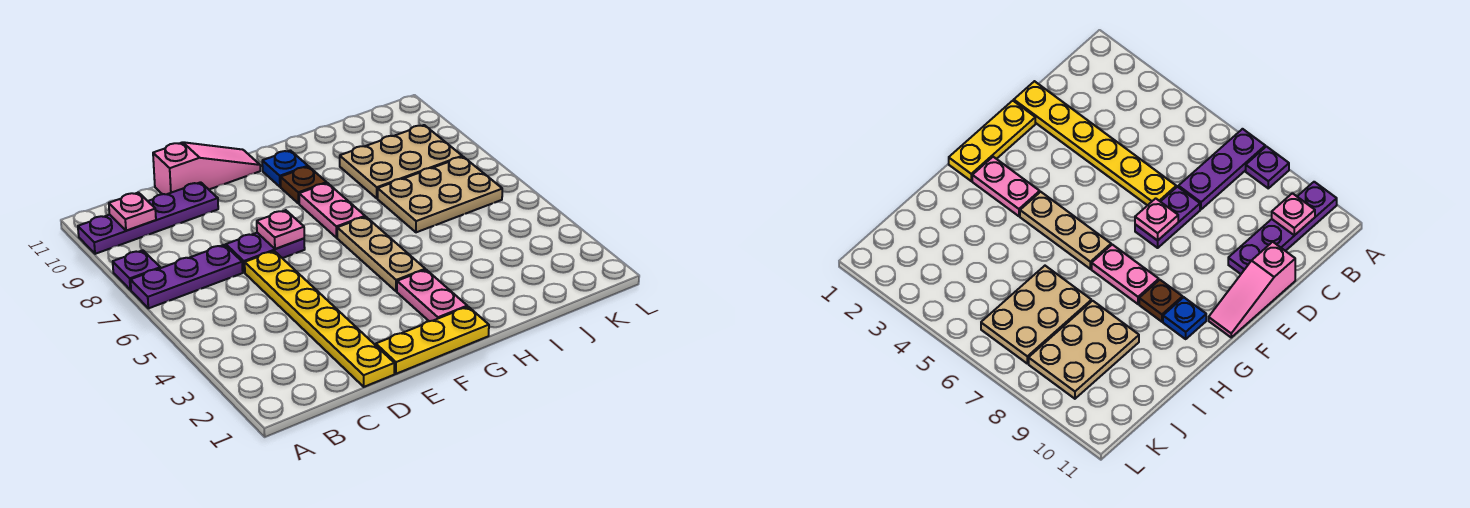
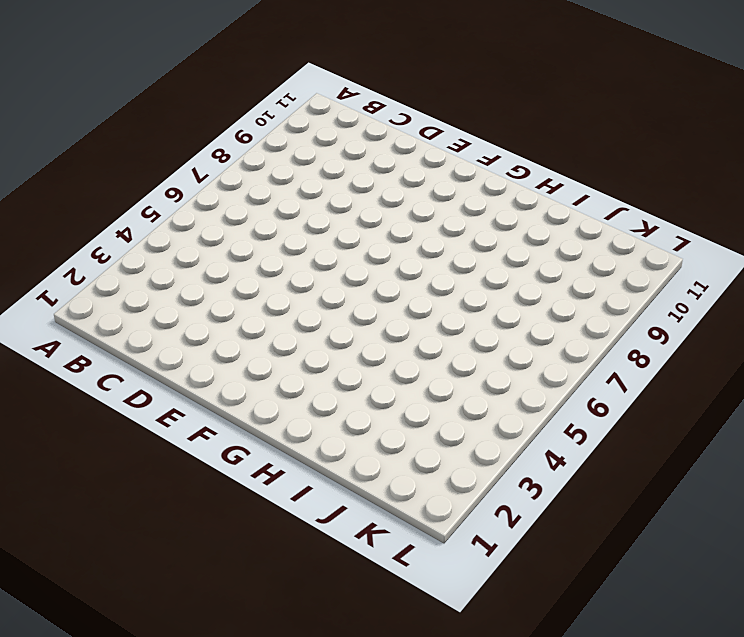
none -> purple 1x3 plate [131,245,243,308]
none -> purple 1x1 plate [113,250,160,290]
none -> purple 1x4 plate [78,182,218,254]

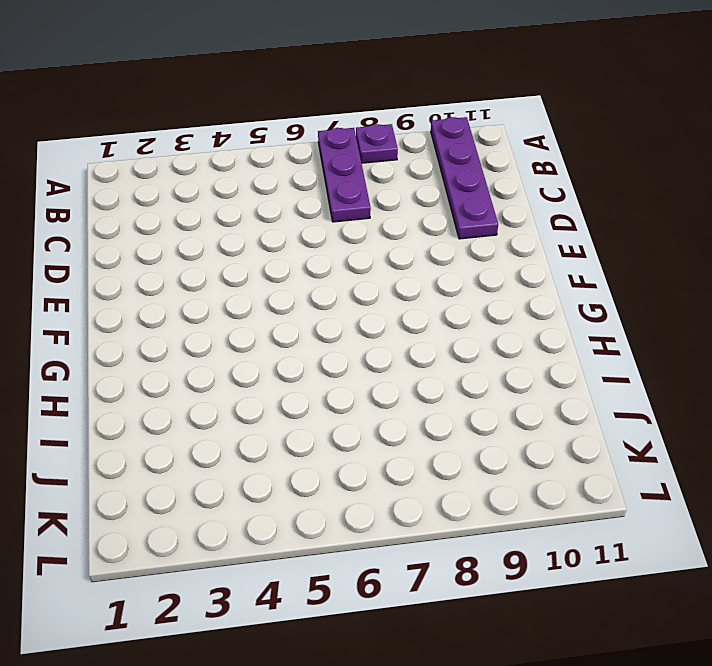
none -> yellow 1x6 plate [245,251,394,387]
none -> purple 1x2 plate [226,233,305,272]
none -> pink 1x3 slope [153,142,260,194]

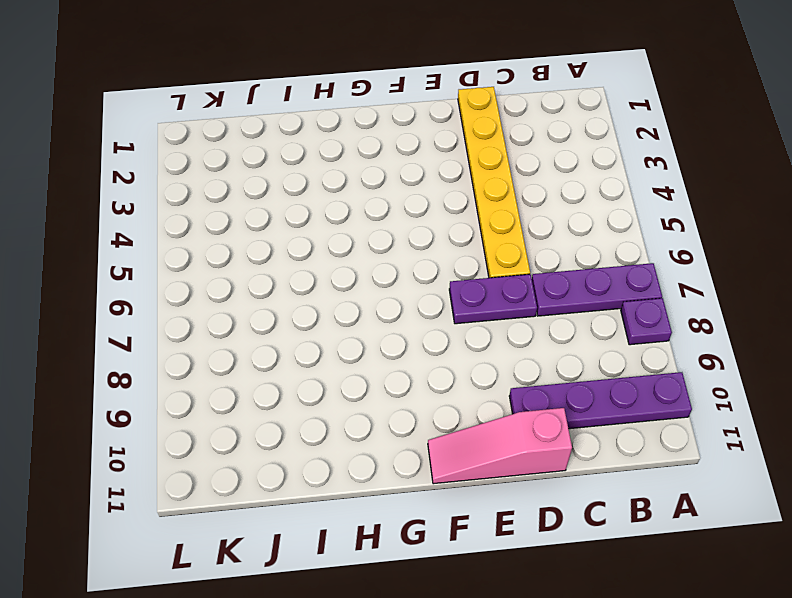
none -> yellow 1x3 plate [376,307,489,374]
none -> pink 1x2 plate [397,270,467,321]
none -> tan 1x3 plate [337,217,425,291]

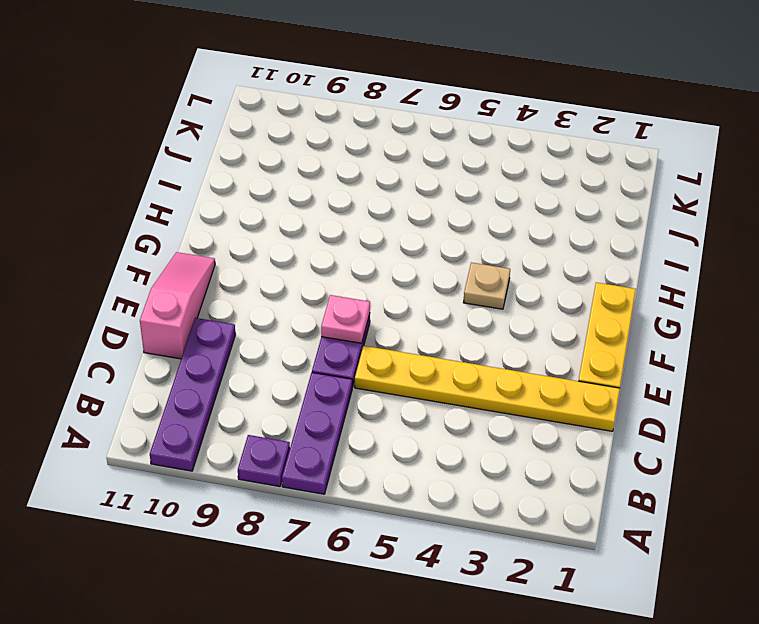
tan 1x1 plate [463,263,510,309] -> tan 1x3 plate [337,217,425,291]
none -> pink 1x2 plate [397,270,467,321]
none -> pink 1x2 plate [299,183,365,238]
none -> brown 1x1 plate [281,167,327,204]

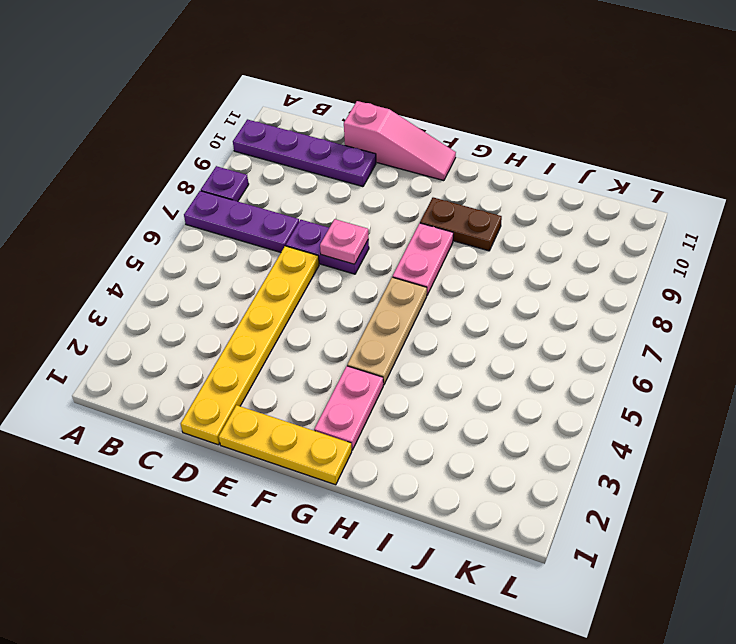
brown 1x2 plate [420,197,502,251] -> brown 1x1 plate [281,167,327,204]
none -> blue 1x1 plate [262,150,308,187]
none -> tan 2x3 plate [378,157,502,232]
none -> tan 2x3 plate [340,125,462,198]

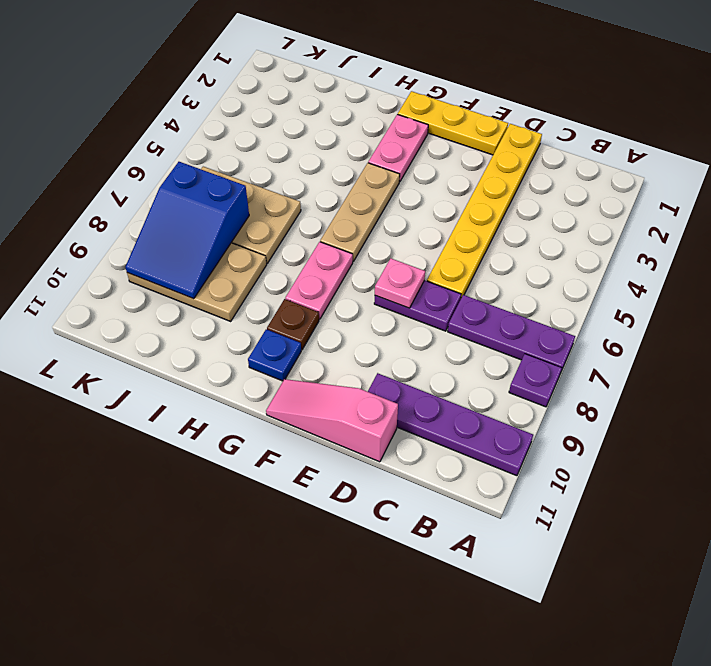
blue 2x3 slope [125,162,249,299] -> none
none -> pink 1x1 plate [109,192,156,231]

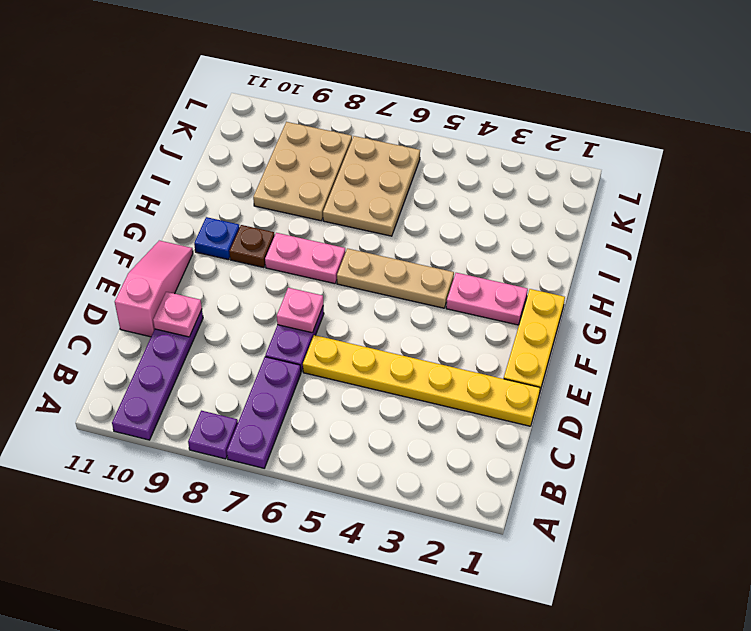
pink 1x1 plate [153,292,202,337] -> pink 1x1 plate moved to [109,192,156,231]

